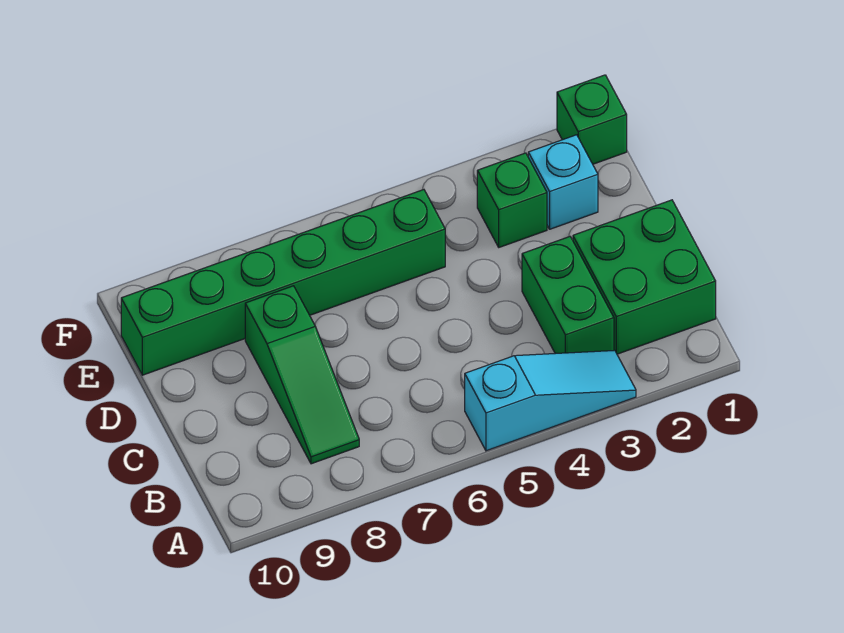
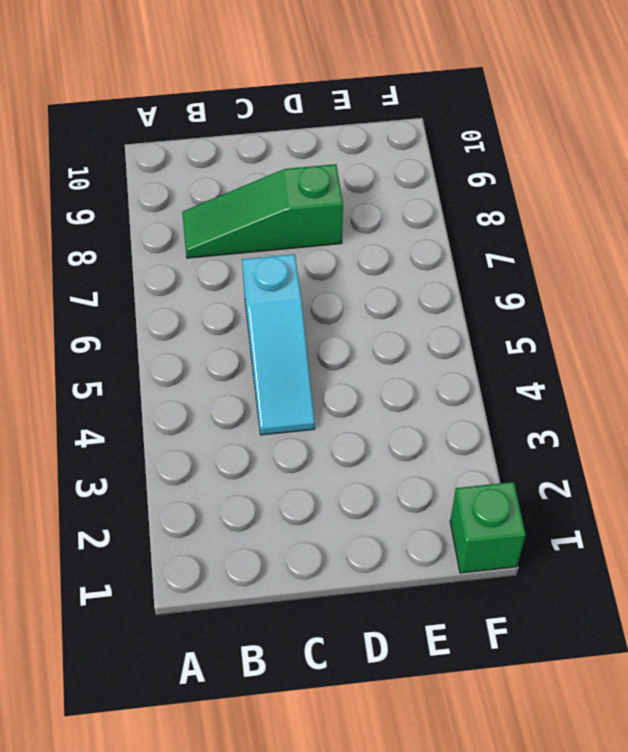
cyan 1x3 slope [242,254,315,435] -> cyan 1x3 slope moved to [465,350,636,451]
none -> green 2x2 brick [573,200,716,354]
none -> green 1x2 brick [522,237,614,354]

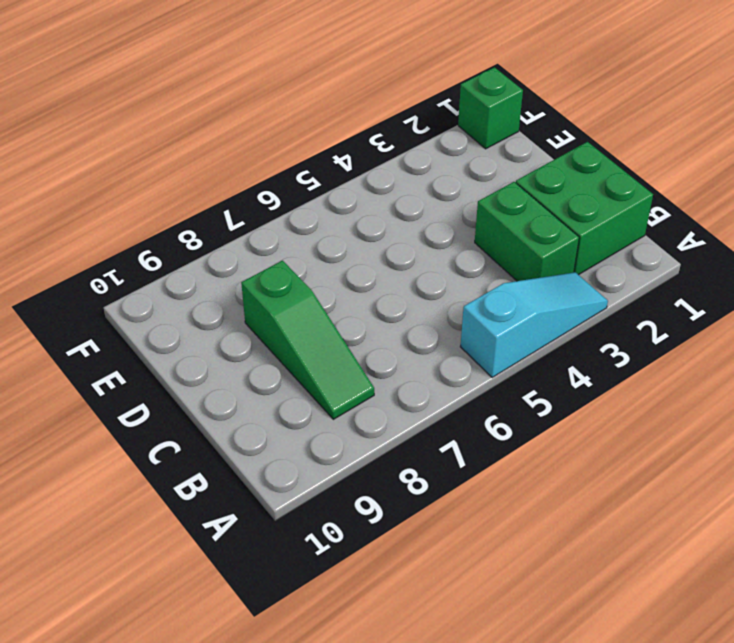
none -> cyan 1x1 brick [528,135,598,229]
none -> green 1x1 brick [477,153,547,247]

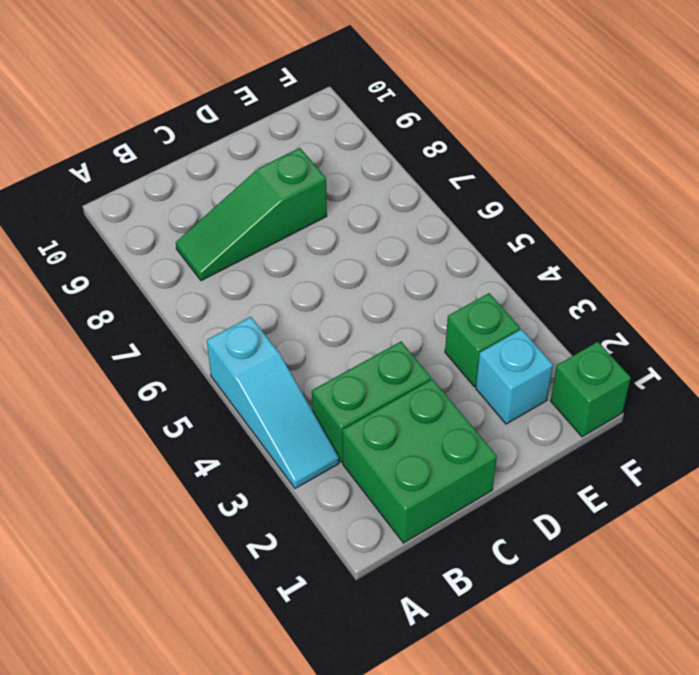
none -> green 1x6 brick [121,190,445,375]

